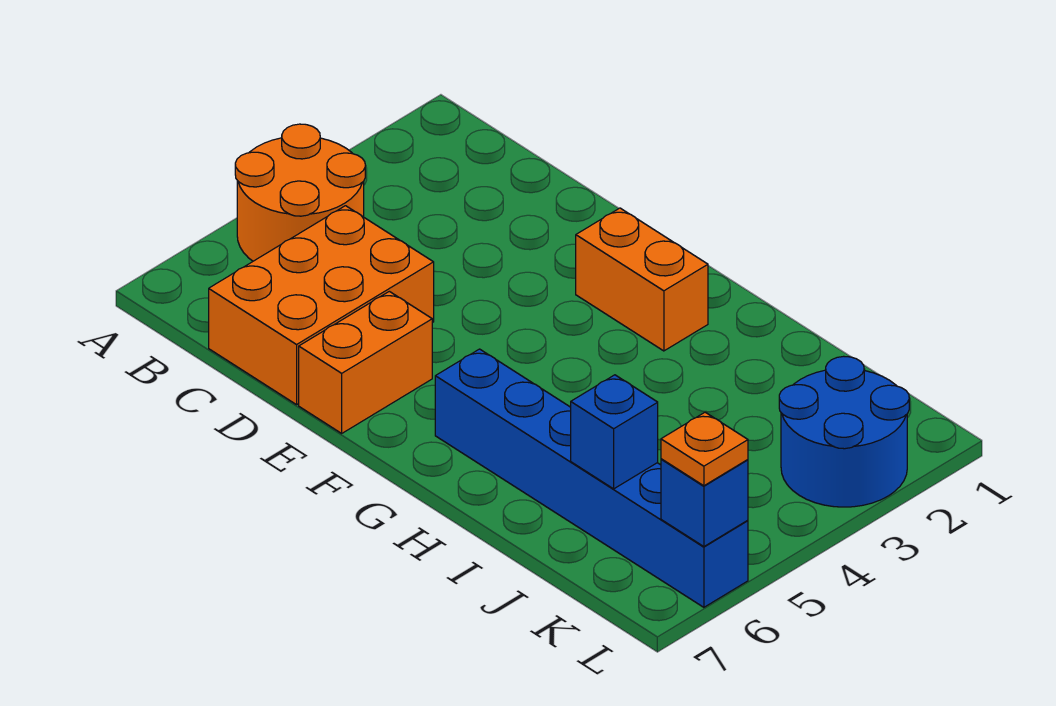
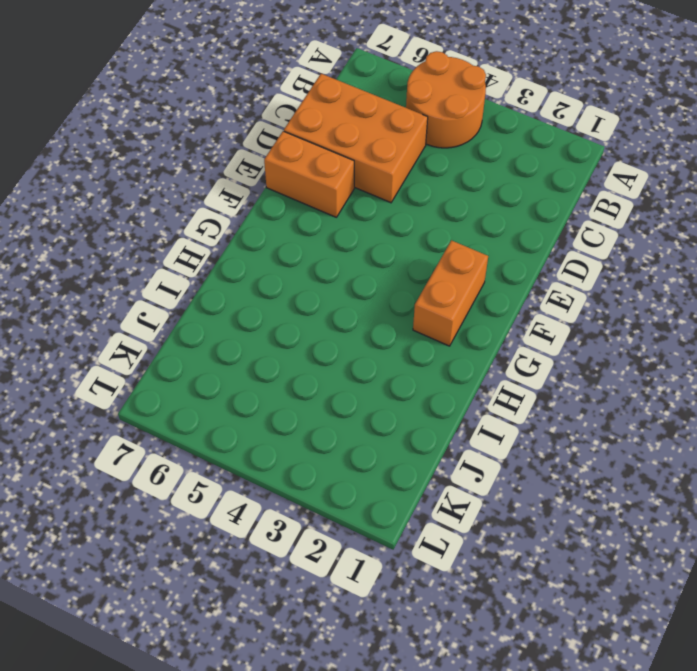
none -> blue 1x6 brick [435,349,748,607]
none -> blue 2x2 round brick [779,356,909,507]

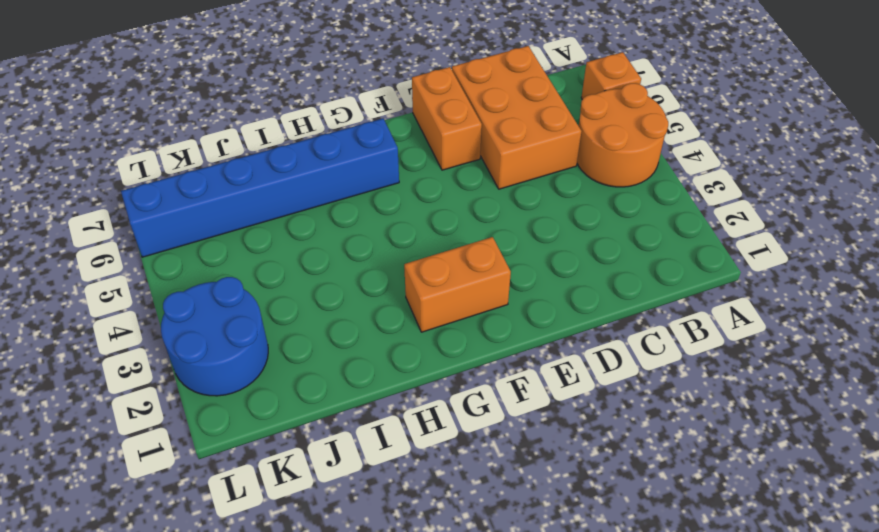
orange 1x1 brick [581,52,641,100] -> none
none -> blue 1x1 brick [571,375,658,489]
none -> blue 1x1 brick [661,459,748,547]

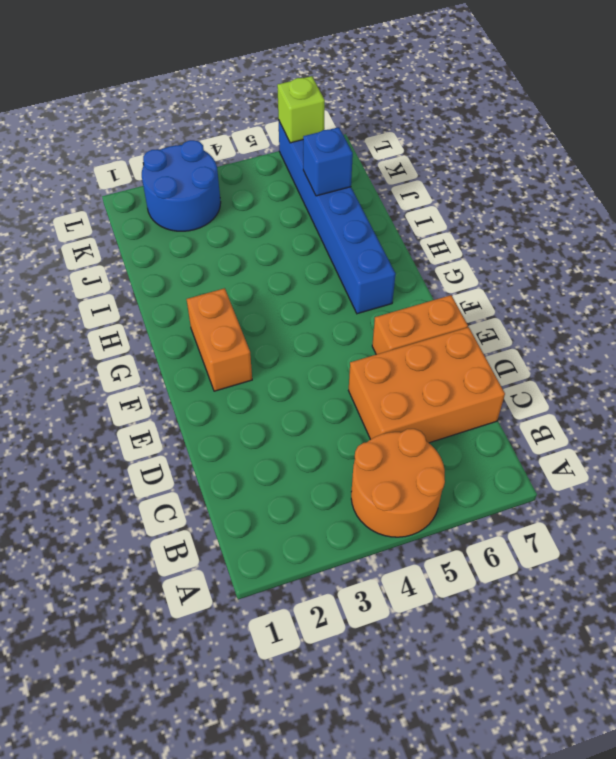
lime 1x1 brick [277,76,325,143] -> blue 1x1 brick [661,459,748,547]
none -> orange 1x1 plate [661,412,748,486]

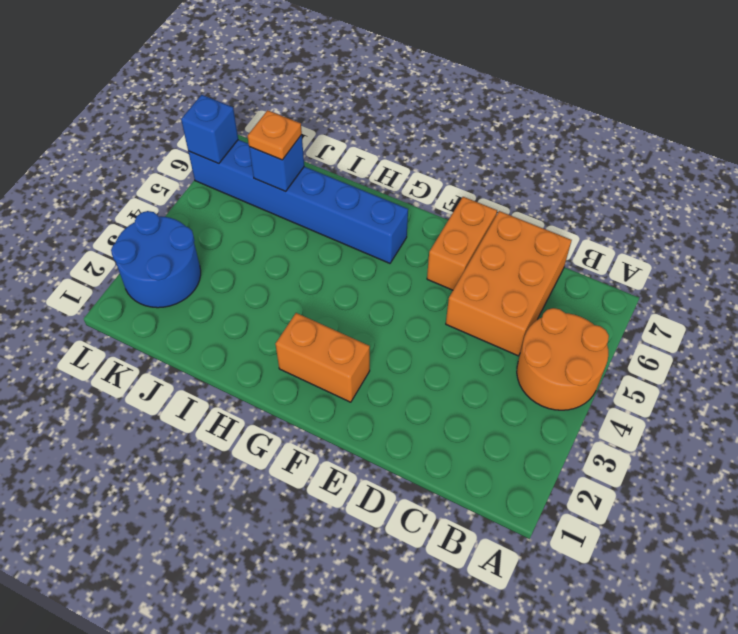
orange 1x1 plate [248,110,302,160] -> orange 1x1 plate moved to [661,412,748,486]

